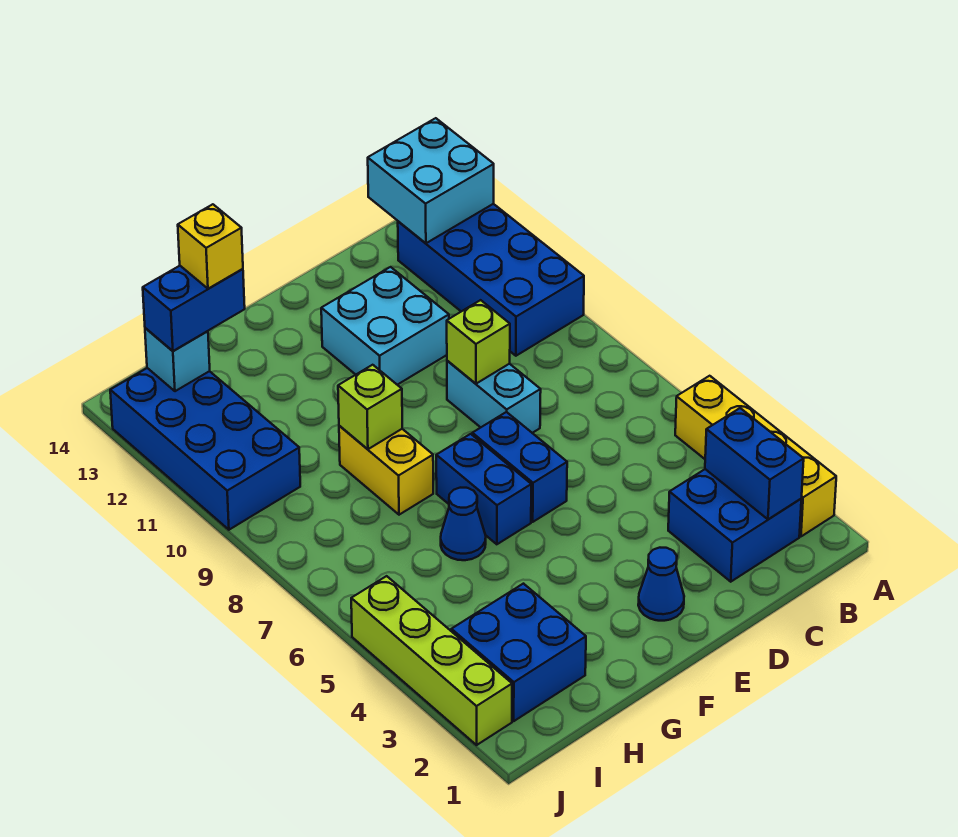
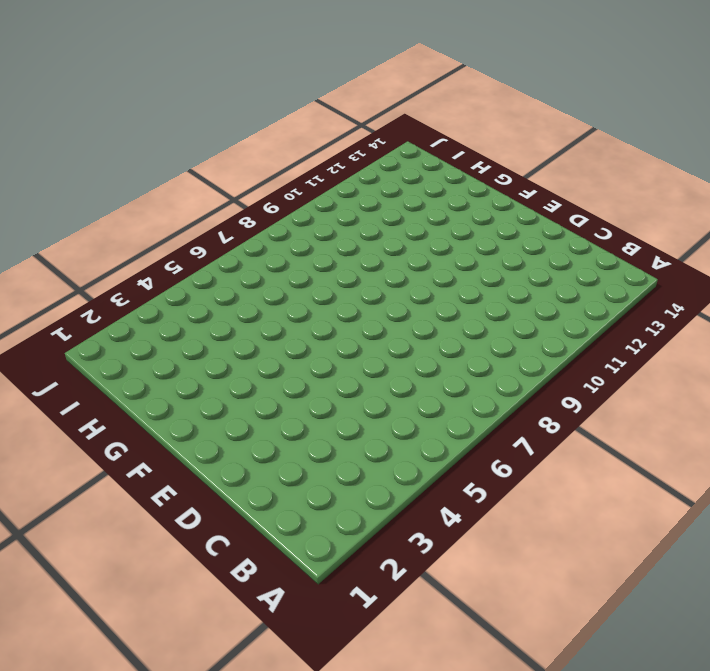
none -> yellow 1x4 brick [675,376,836,536]
none -> blue 2x4 brick [398,204,584,356]
none -> blue 2x2 brick [668,469,801,582]

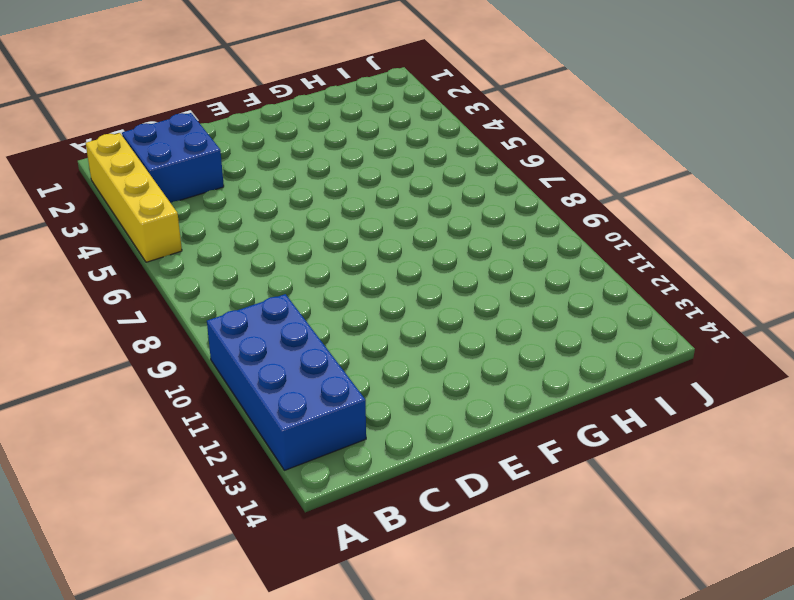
none -> cyan 1x2 brick [447,361,541,433]
none -> cyan 2x2 brick [321,267,449,385]
none -> blue 1x1 cone [638,548,684,621]

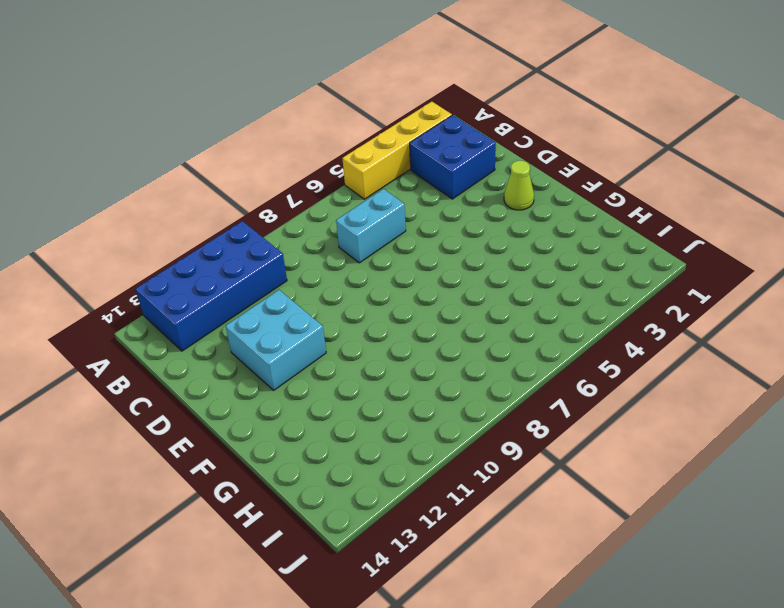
cyan 1x2 brick [336,189,406,263] -> cyan 1x2 brick moved to [447,361,541,433]
lime 1x1 cone [504,161,534,210] -> blue 1x1 cone [638,548,684,621]
none -> blue 1x2 brick [472,412,567,522]
none -> blue 1x2 brick [436,434,531,544]
none -> blue 1x1 cone [441,488,486,560]

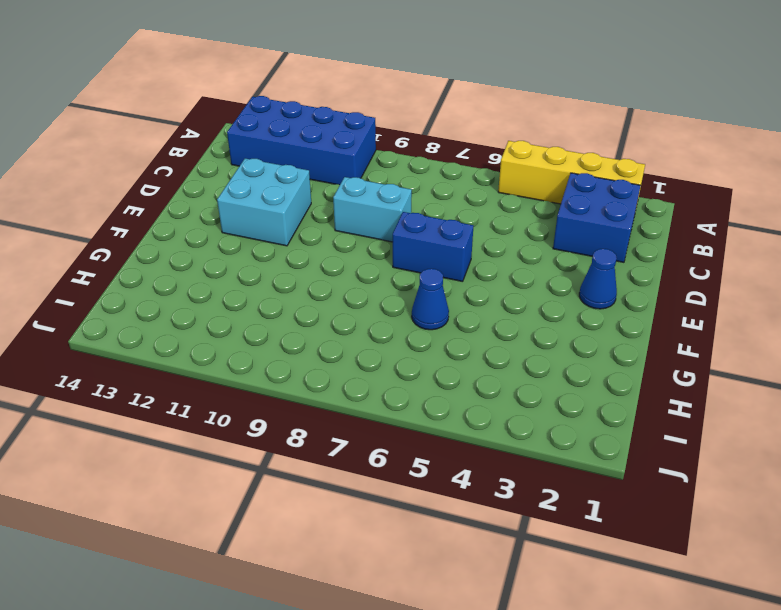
none -> blue 1x2 brick [436,434,531,544]
none -> yellow 1x2 brick [339,426,433,515]
none -> blue 2x2 brick [451,584,586,721]

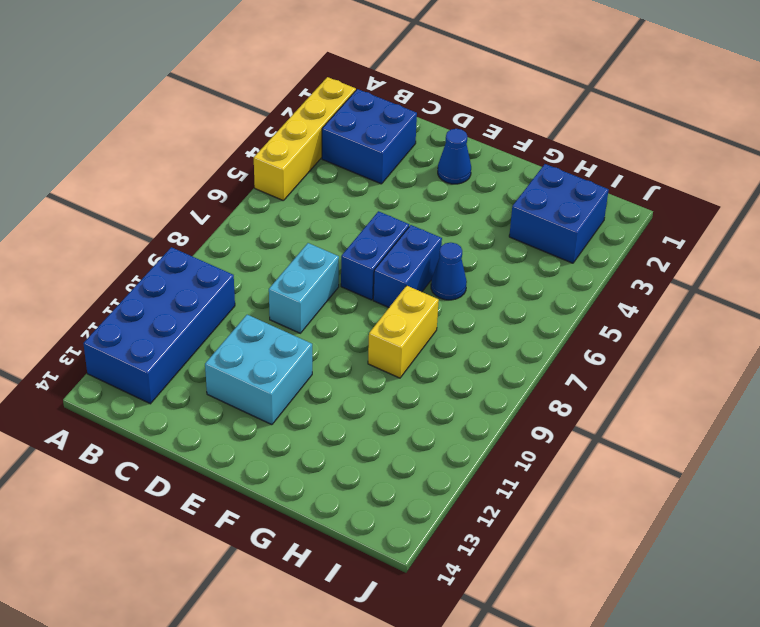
none -> blue 2x4 brick [110,368,300,530]
none -> lime 1x4 brick [351,576,512,745]
none -> cyan 2x2 brick [368,118,494,243]

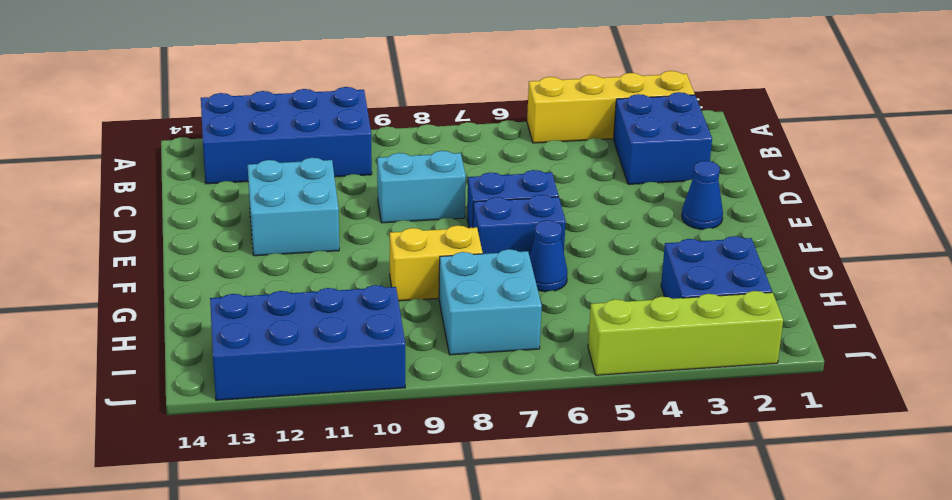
cyan 2x2 brick [439,249,542,355] -> cyan 2x2 brick moved to [368,118,494,243]
none -> blue 1x2 brick [705,408,804,519]
none -> lime 1x1 brick [447,300,510,384]
none -> lime 1x1 brick [338,365,402,449]

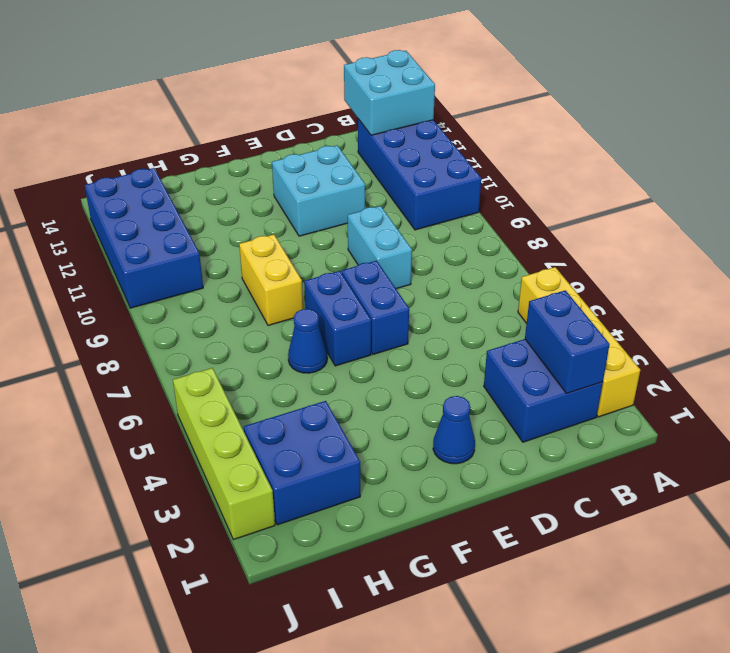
none -> lime 1x1 brick [447,300,510,384]
none -> lime 1x1 brick [338,365,402,449]
none -> cyan 1x1 brick [145,328,210,391]

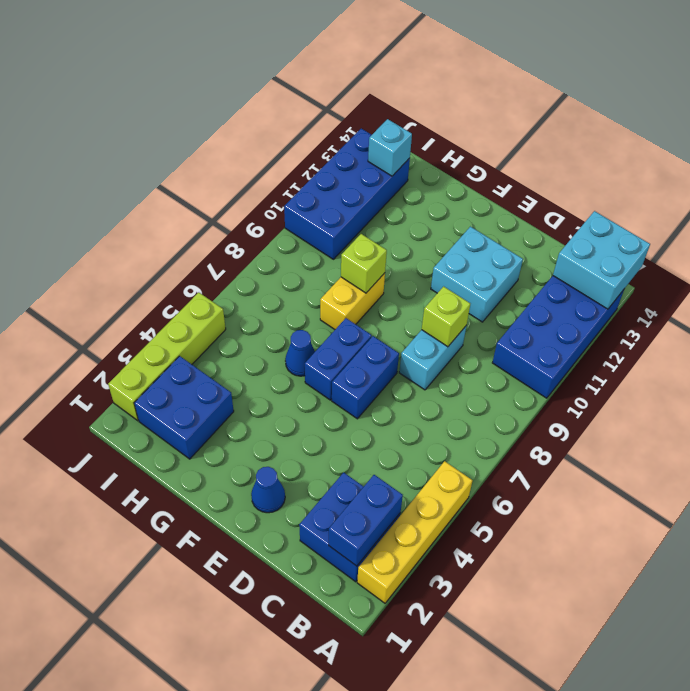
none -> blue 1x2 brick [143,266,245,351]
none -> yellow 1x1 brick [178,204,243,289]

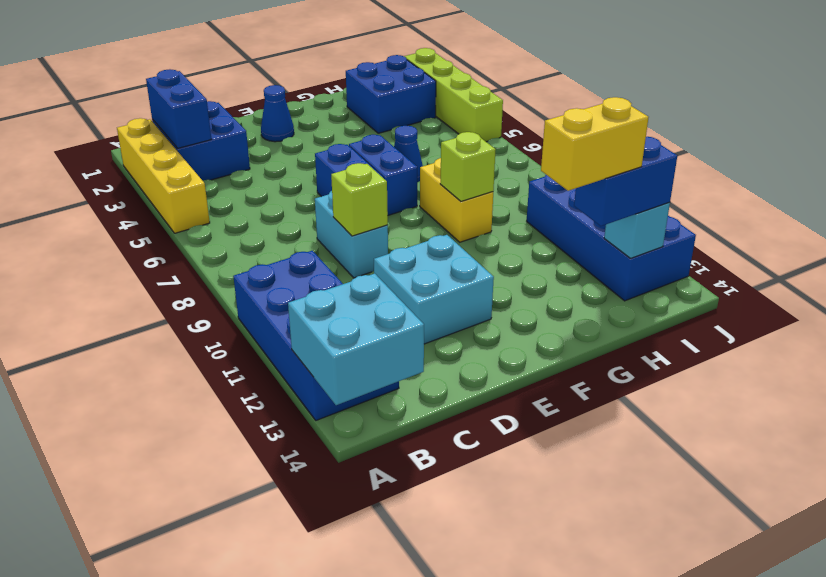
yellow 1x2 brick [541,97,649,191] -> yellow 1x1 brick [178,204,243,289]

